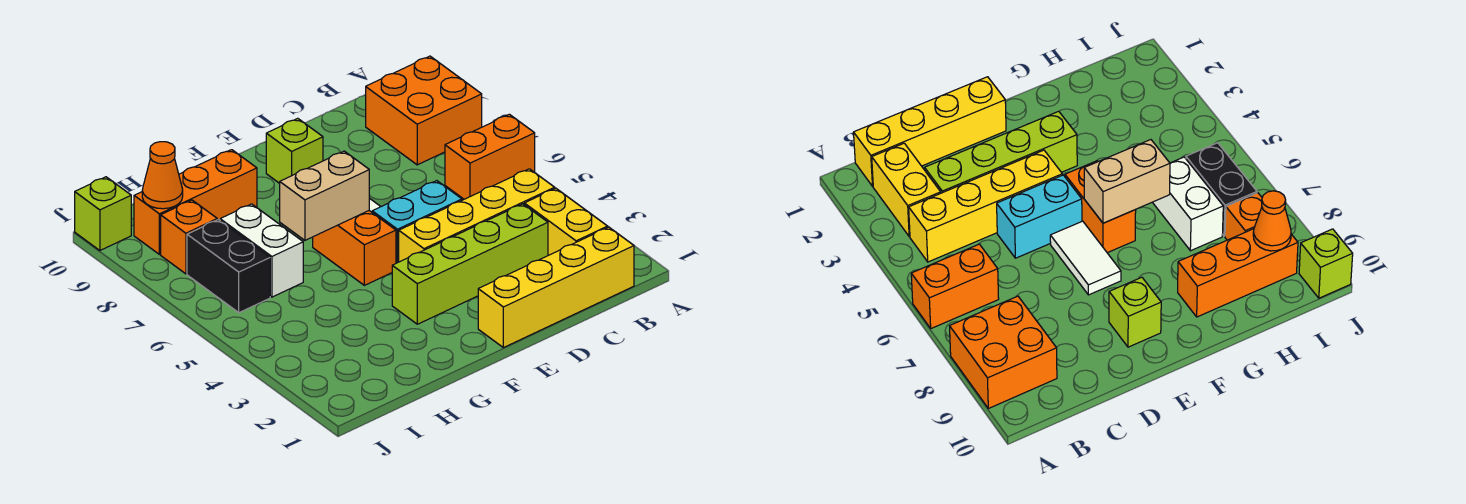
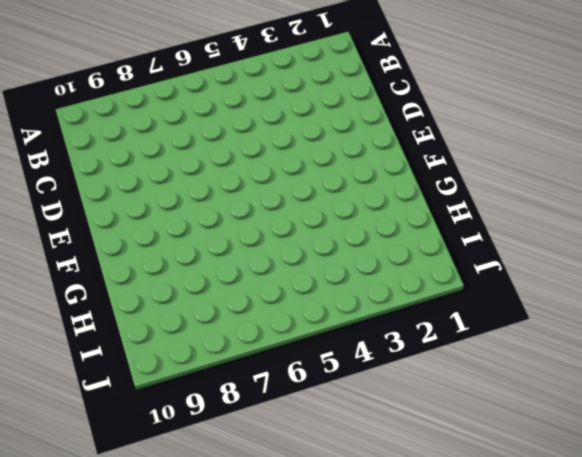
none -> orange 1x2 brick [445,114,535,199]
none -> orange 2x2 brick [366,56,482,165]
none -> yellow 1x4 brick [478,227,634,348]

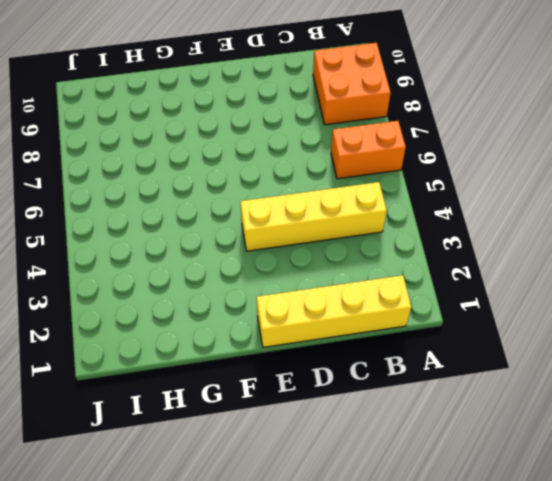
none -> yellow 1x2 brick [524,188,608,255]
none -> lime 1x4 brick [392,204,548,324]
none -> cyan 1x2 brick [372,181,462,263]

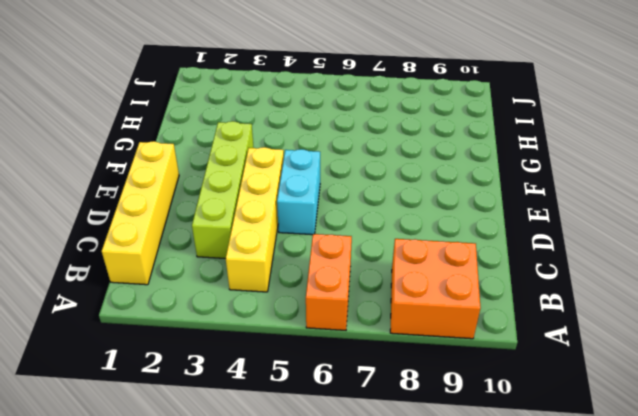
none -> yellow 1x2 brick [524,188,608,255]
none -> white 1x2 tile [1050,221,1121,295]
none -> lime 1x1 brick [266,118,323,183]

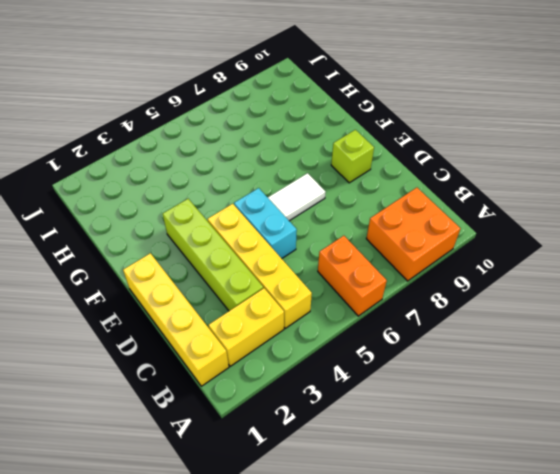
none -> orange 1x2 brick [313,211,396,285]
none -> orange 1x3 brick [134,150,257,254]
none -> white 1x2 brick [220,204,303,297]

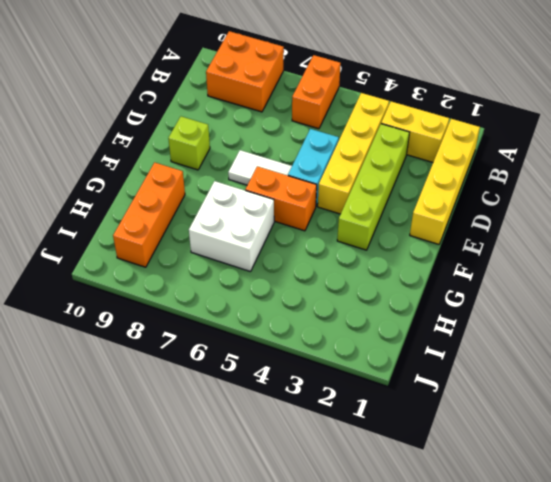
white 2x2 brick [189,181,274,272] -> white 1x2 brick [220,204,303,297]
none -> black 1x2 brick [187,220,270,313]
none -> orange 1x1 brick [161,200,217,274]
none -> lime 1x1 brick [75,177,131,250]

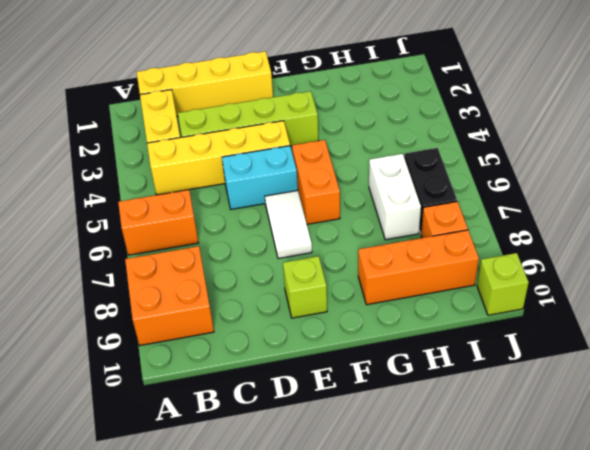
none -> tan 1x2 brick [280,151,369,240]
none -> orange 1x1 cone [142,142,183,209]

